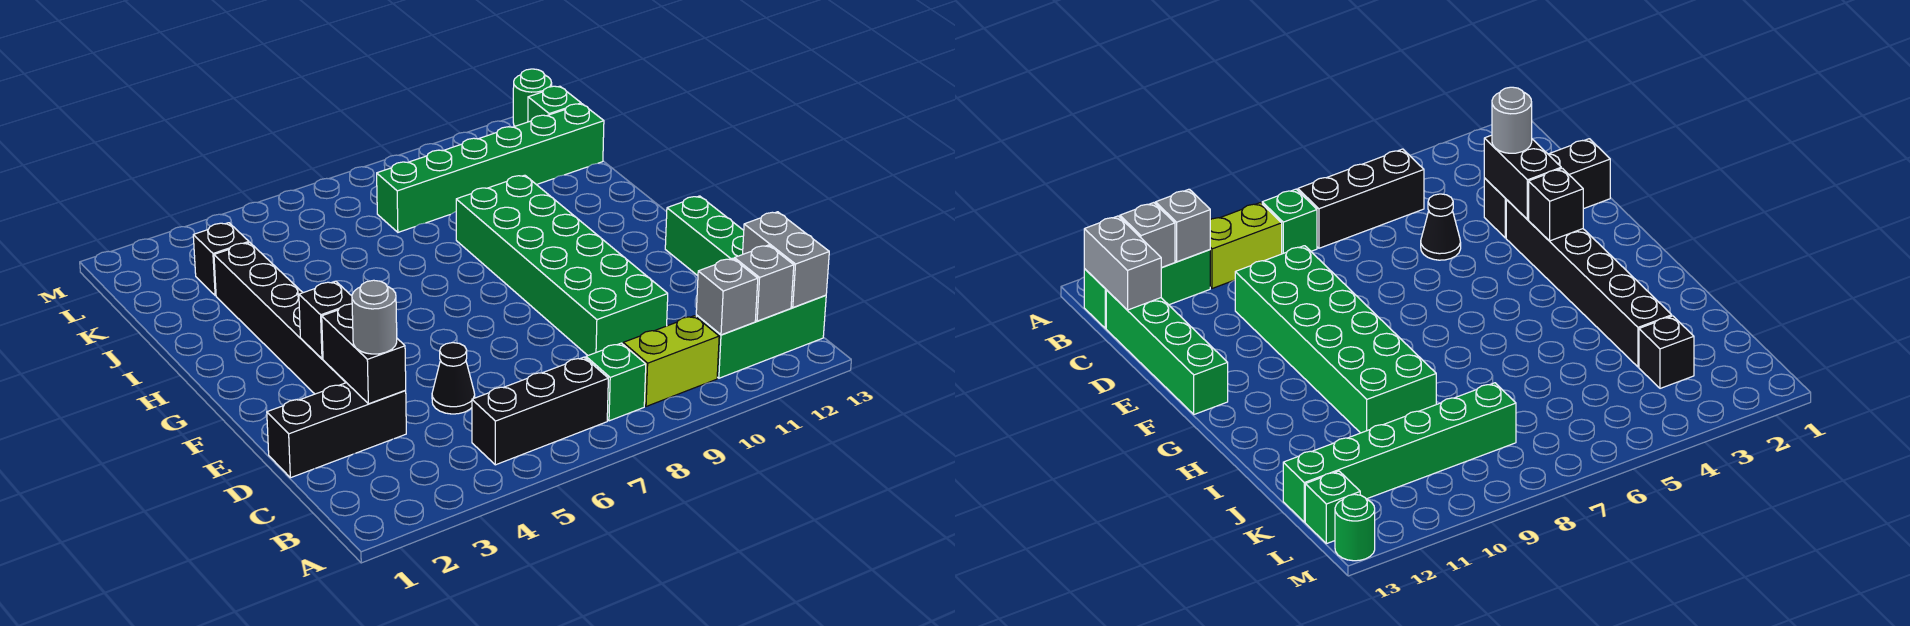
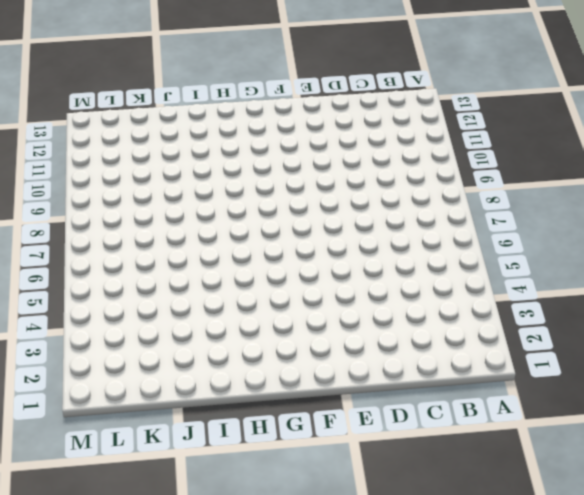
none -> black 1x3 brick [472,357,608,465]
none -> green 1x1 brick [586,343,646,421]
none -> lime 1x2 brick [623,316,719,406]

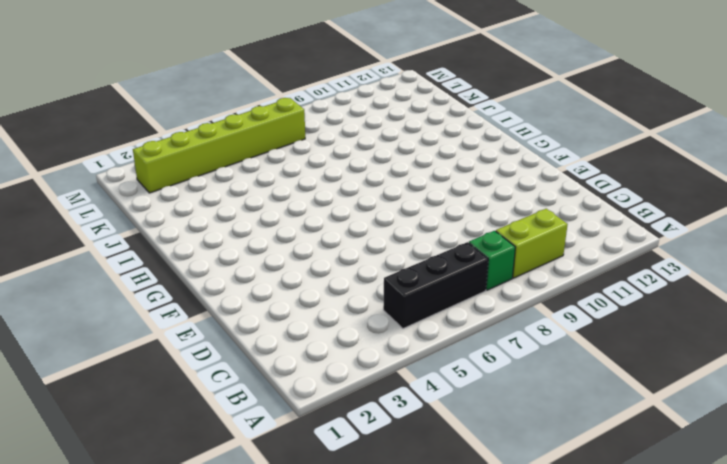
lime 1x6 brick [133,98,305,193] -> none
none -> green 1x3 brick [696,295,826,378]
none -> green 1x4 brick [665,196,744,276]
none -> black 1x3 brick [267,383,406,478]

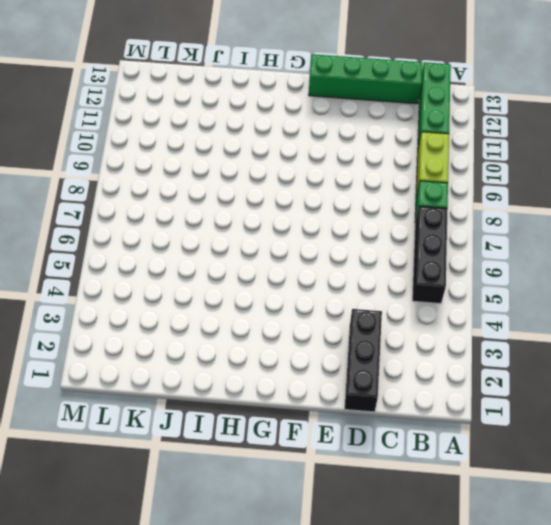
none -> black 1x1 cone [432,343,475,414]
none -> green 2x6 brick [456,175,668,355]
none -> black 1x6 brick [214,242,346,394]

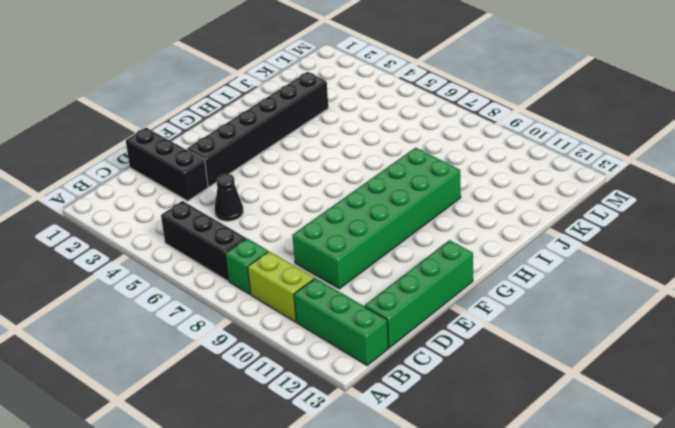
none -> black 1x1 brick [193,223,249,296]
none -> green 1x6 brick [377,104,604,232]
none -> green 1x1 brick [528,86,581,122]

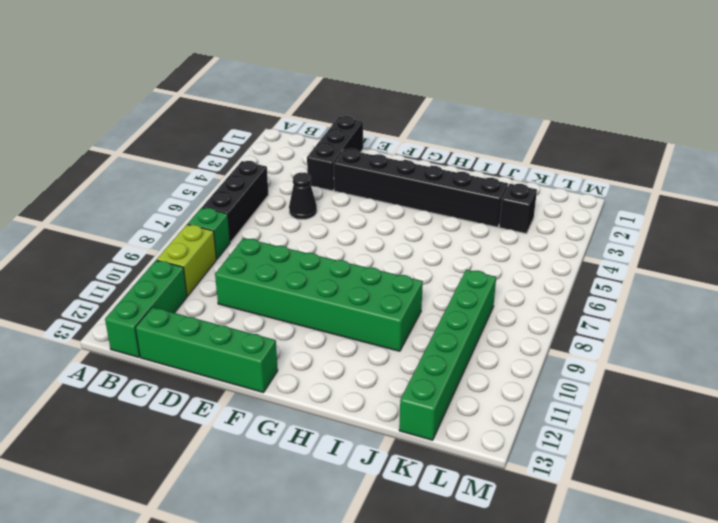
none -> green 1x1 brick [528,86,581,122]
none -> green 1x1 round brick [513,69,552,126]
none -> grey 1x1 brick [696,258,758,335]

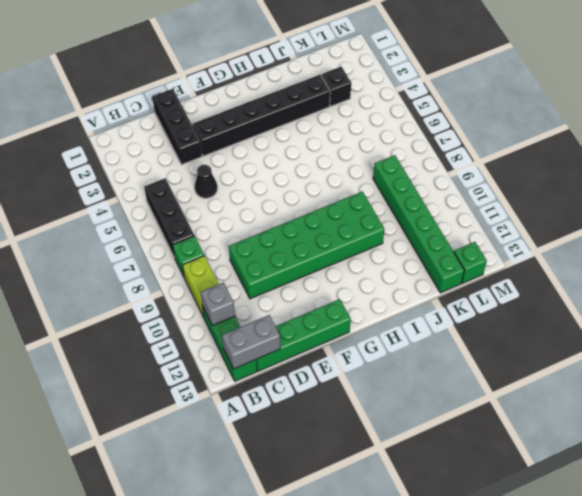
none -> green 1x1 round brick [513,69,552,126]
none -> grey 1x1 brick [734,245,794,321]
none -> black 1x2 brick [322,304,406,404]

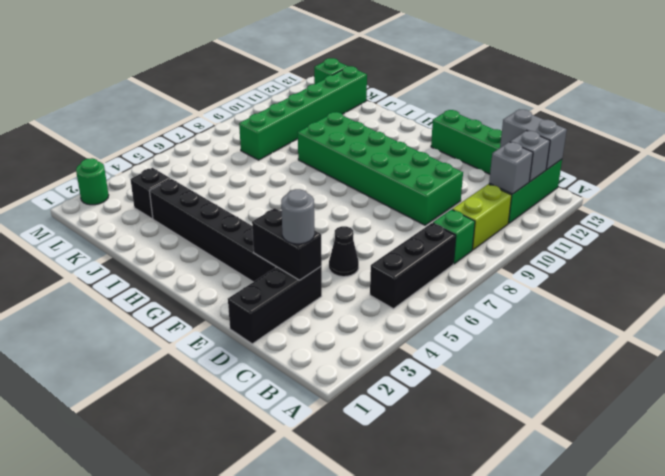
green 1x1 round brick [76,158,109,205] -> green 1x1 round brick moved to [513,69,552,126]
none -> black 1x1 brick [299,281,352,359]

